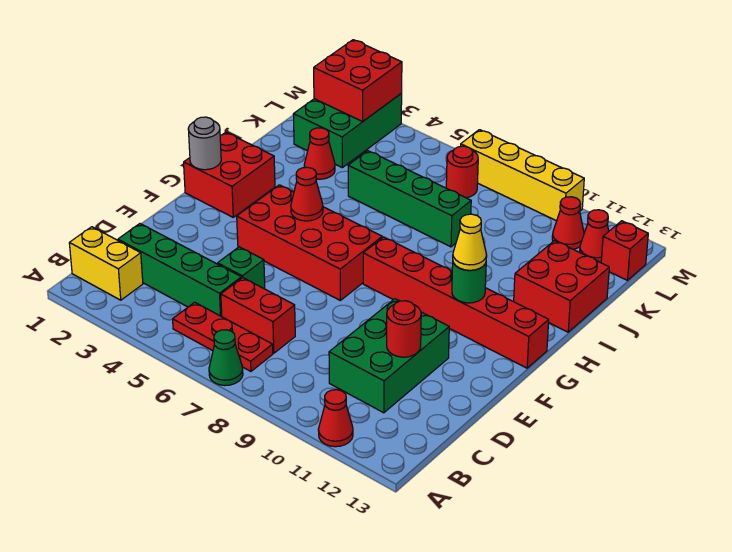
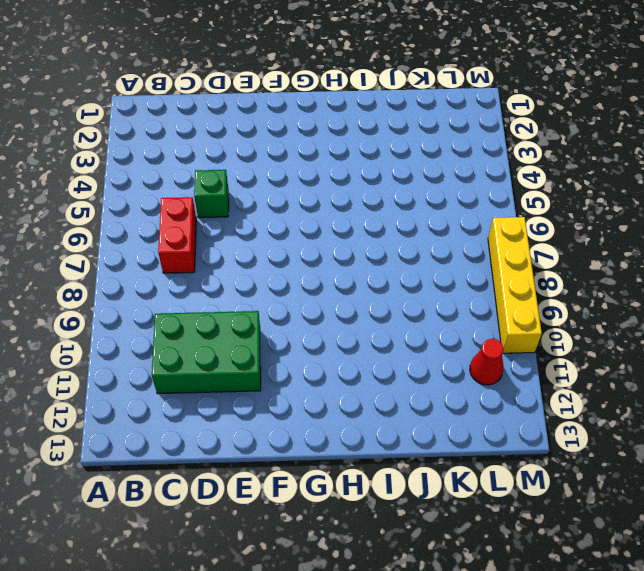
none -> green 1x1 cone [209,330,243,386]
none -> red 1x1 cone [318,390,353,447]
none -> yellow 1x2 brick [69,227,143,300]

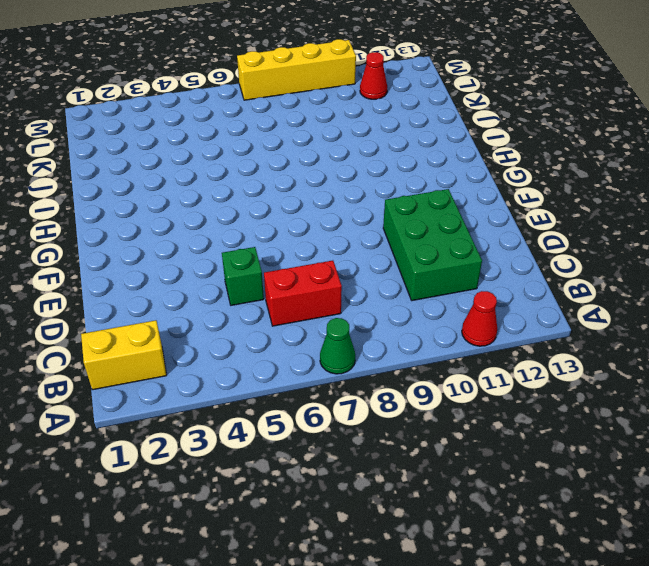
none -> red 1x3 plate [173,302,273,371]
none -> green 1x4 brick [118,224,241,316]
none -> red 2x4 brick [237,185,382,300]

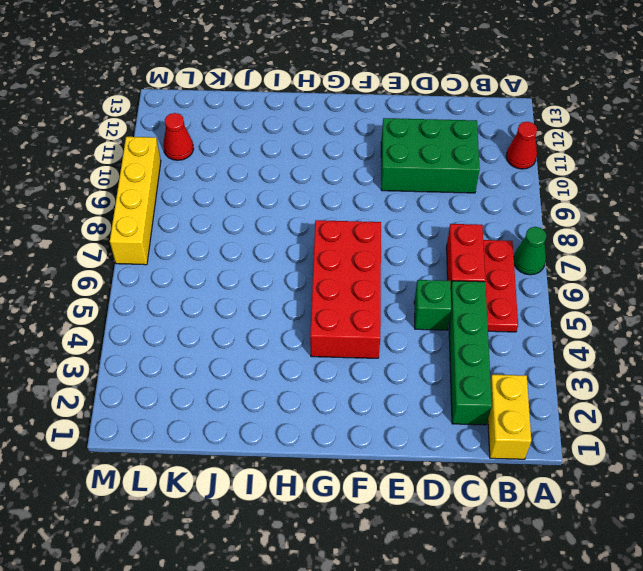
none -> red 2x2 brick [184,132,275,217]
none -> red 1x6 brick [363,237,549,368]
none -> red 2x2 brick [514,241,609,332]

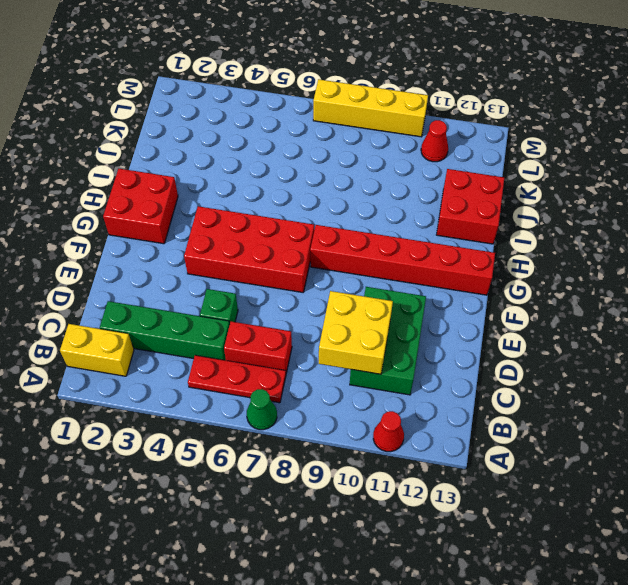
yellow 2x2 brick [319,291,393,374] -> none
none -> red 1x1 cone [304,128,335,179]
none -> green 1x4 brick [348,151,471,247]
none -> green 2x3 brick [293,94,402,168]

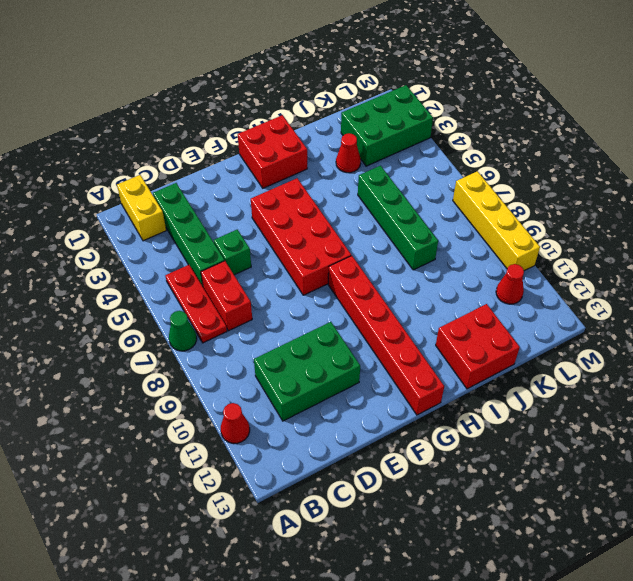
none -> red 1x1 round brick [446,146,478,198]
none -> red 1x1 cone [580,210,609,263]
none -> red 1x1 brick [601,221,648,280]

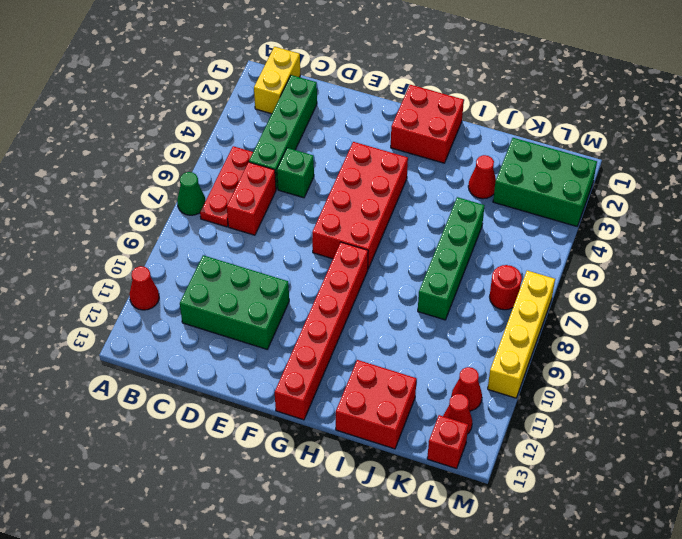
none -> red 1x1 round brick [387,301,421,357]
none -> grey 1x1 round brick [188,117,221,170]
none -> red 1x1 cone [291,167,323,221]

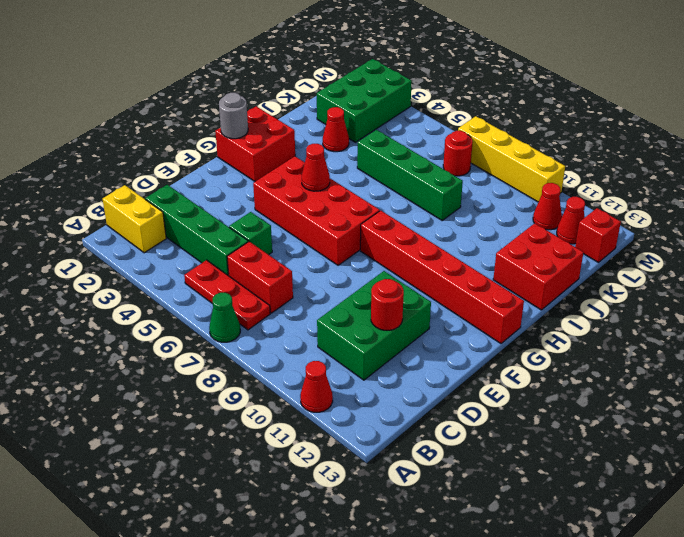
none -> green 1x1 round brick [452,263,486,303]
none -> red 2x2 brick [314,40,402,121]
none -> yellow 1x1 cone [453,214,487,270]

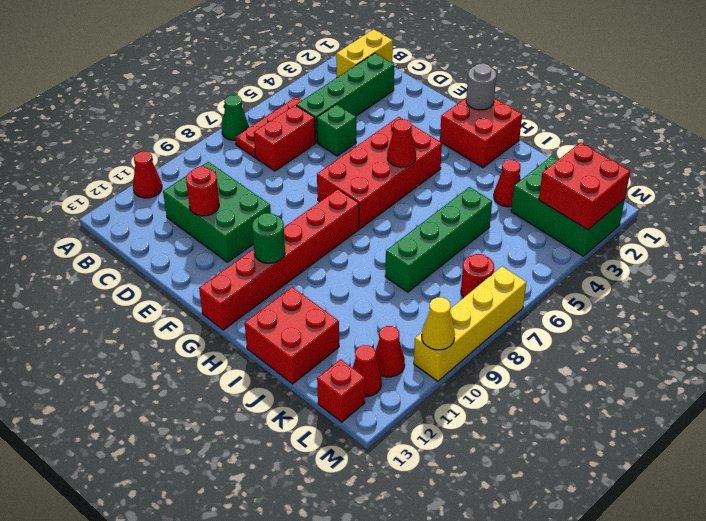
yellow 1x1 cone [422,297,455,350] -> yellow 1x1 cone moved to [453,214,487,270]

